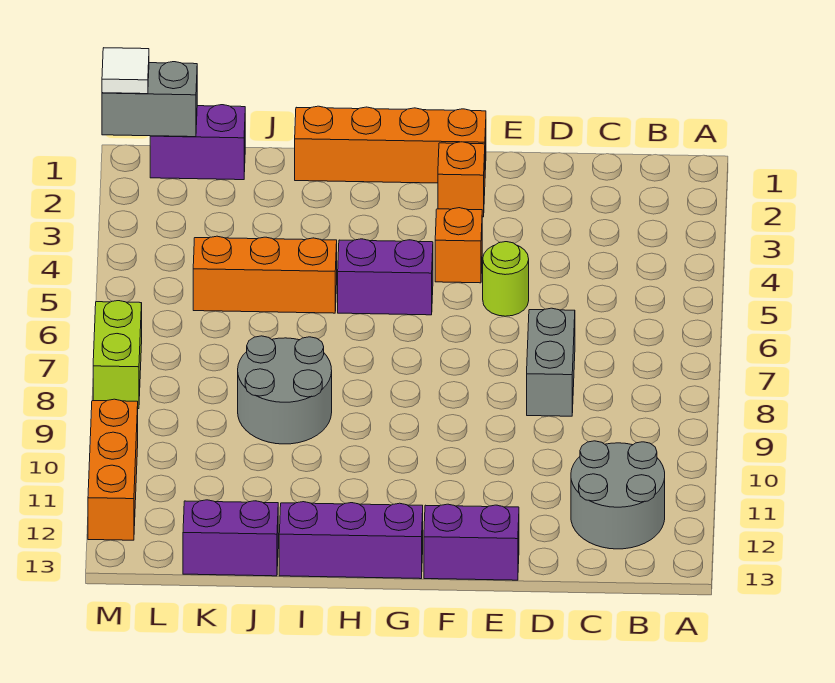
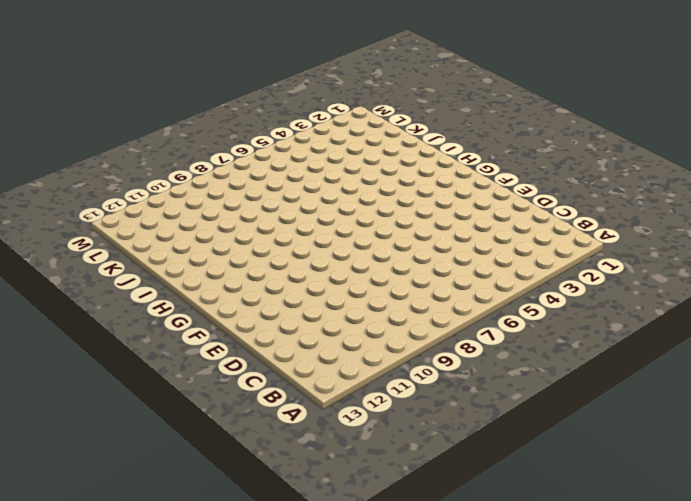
none -> grey 2x2 round brick [571,441,665,549]
none -> grey 1x2 brick [527,308,575,416]
none -> lime 1x1 round brick [483,242,529,316]

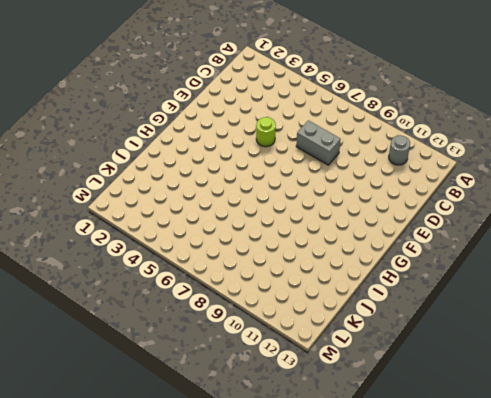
grey 1x1 round brick [389,135,410,165] -> grey 2x2 round brick [571,441,665,549]
none -> purple 1x2 brick [424,504,519,580]
none -> orange 1x4 brick [295,106,486,183]
none -> orange 1x1 brick [438,142,485,217]

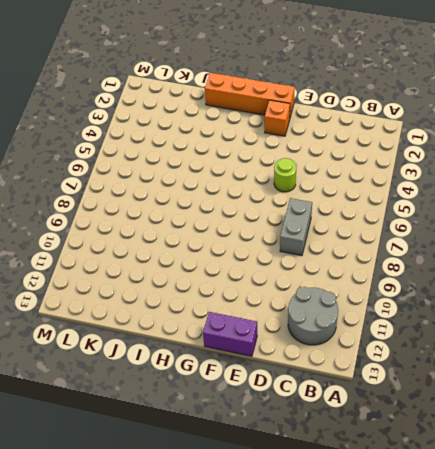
none -> orange 1x1 brick [435,208,482,283]
none -> purple 1x2 brick [338,239,433,315]
none -> purple 1x3 brick [279,502,423,579]

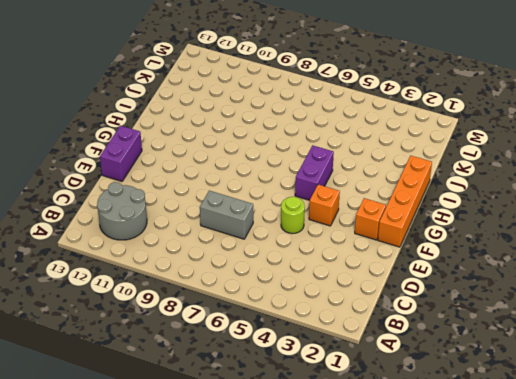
none -> purple 1x3 brick [279,502,423,579]
none -> orange 1x3 brick [193,236,337,313]
none -> grey 2x2 round brick [238,336,332,444]

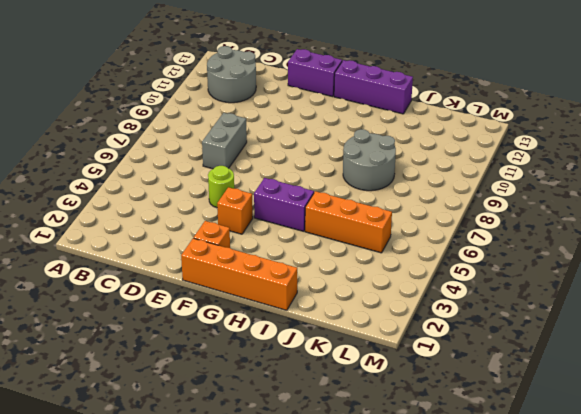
none -> purple 1x2 brick [183,500,278,576]
none -> purple 1x2 brick [150,105,245,180]
none -> lime 1x2 brick [93,301,142,409]

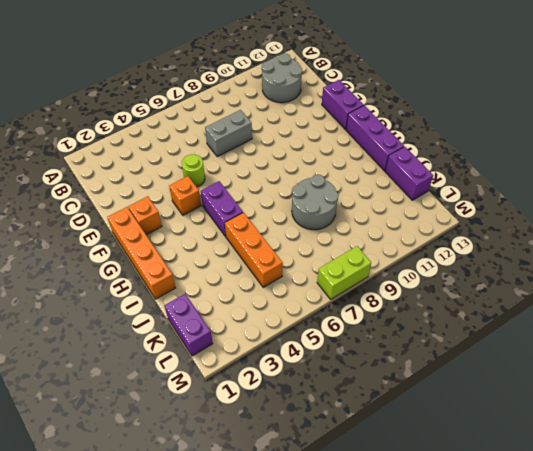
none -> orange 1x3 brick [88,399,138,540]
none -> grey 1x2 brick [102,62,197,137]
none -> white 1x1 tile [102,48,149,94]

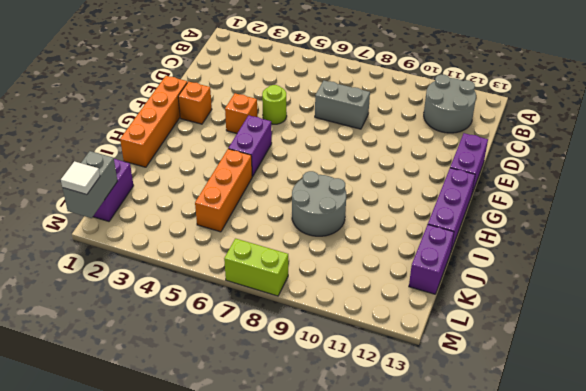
none -> orange 1x3 brick [88,399,138,540]

